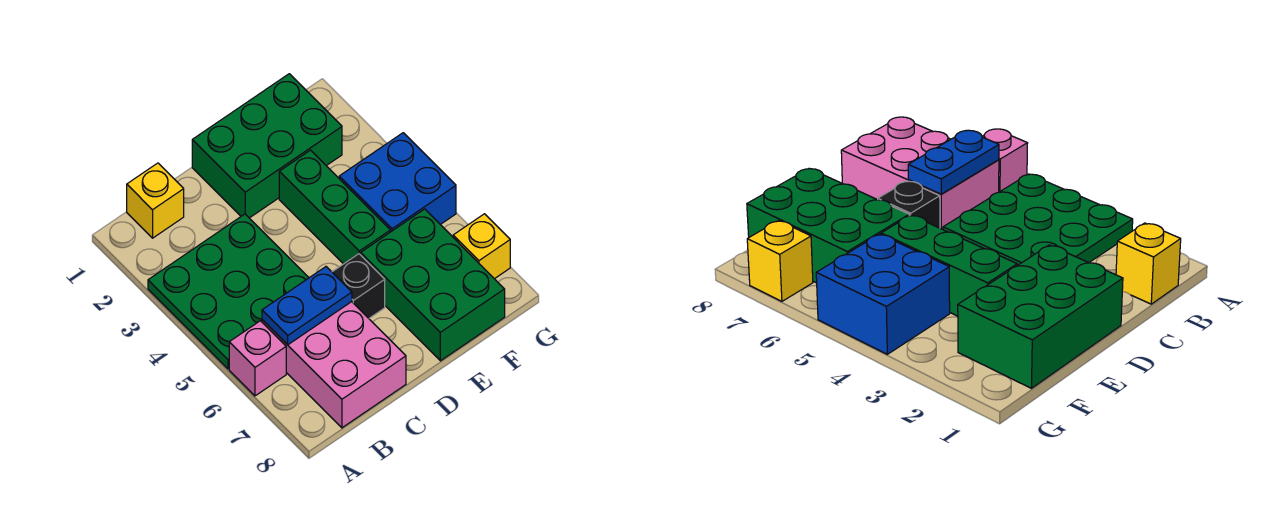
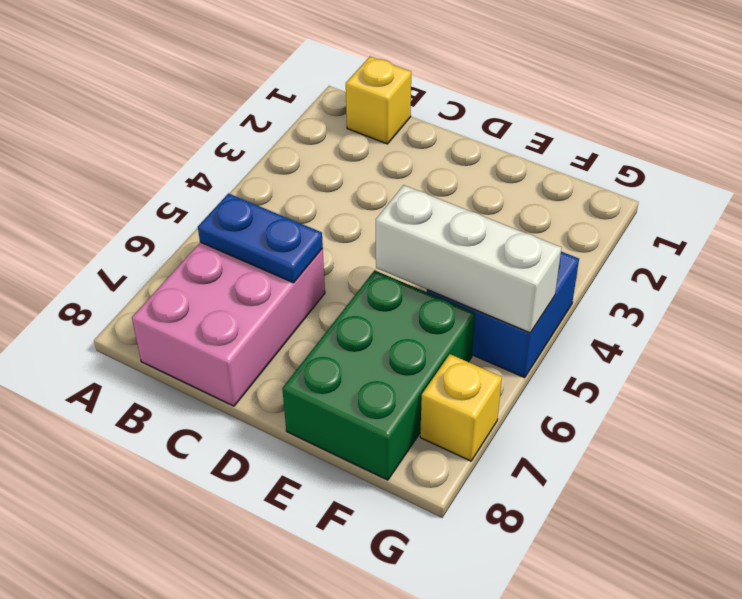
white 1x3 brick [376,185,561,333] -> none
none -> green 3x3 plate [148,214,309,369]
none -> pink 1x1 brick [229,321,286,396]

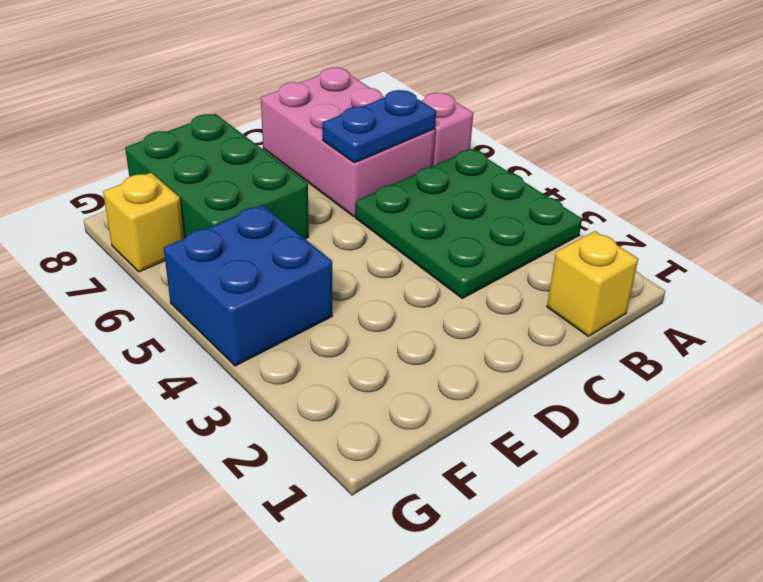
none -> green 2x3 brick [192,74,342,218]
none -> black 1x1 brick [332,254,385,318]

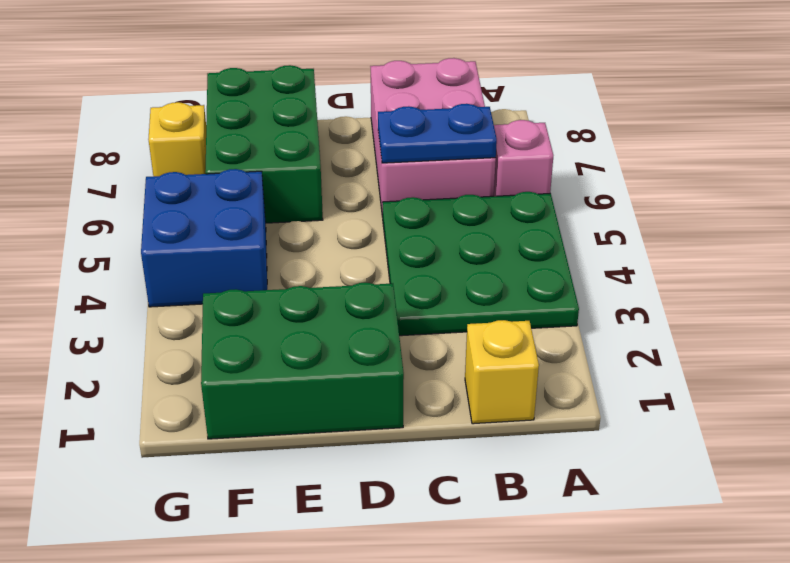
none -> black 1x1 brick [332,254,385,318]
none -> green 1x3 brick [279,150,390,264]

